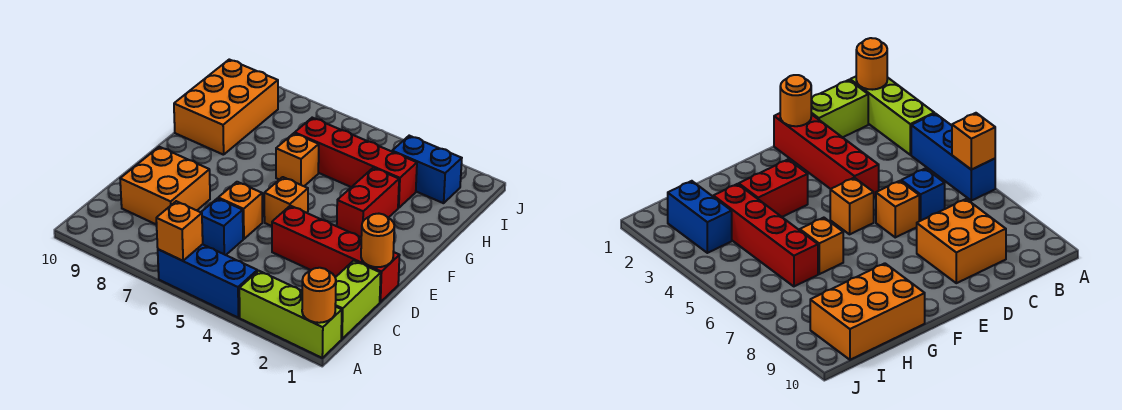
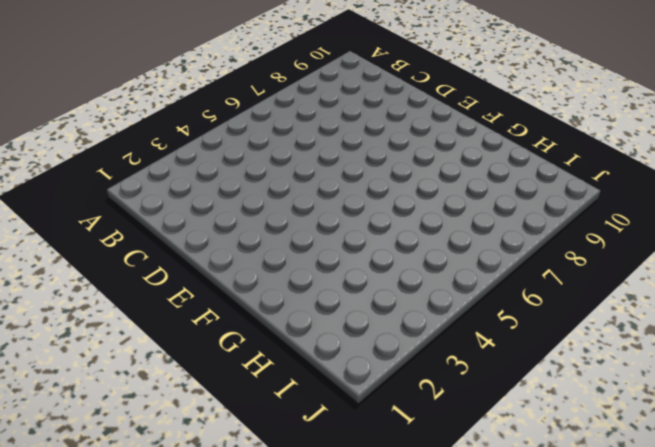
none -> lime 1x3 brick [239,271,342,358]
none -> blue 1x3 brick [158,244,257,318]
none -> lime 1x2 brick [335,261,381,339]

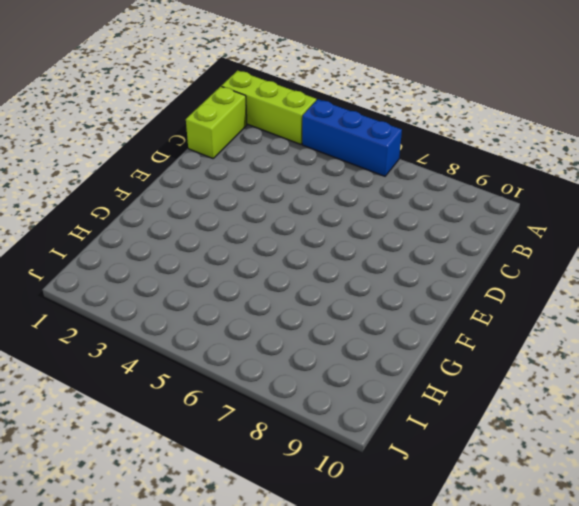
none -> blue 1x1 brick [201,198,243,255]
none -> orange 2x2 brick [120,147,210,225]
none -> red 1x4 brick [272,206,400,302]

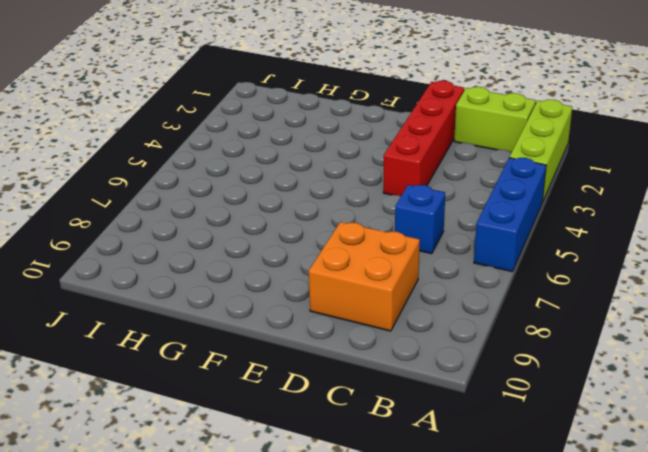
none -> orange 1x1 brick [218,182,262,239]
none -> orange 1x1 brick [264,177,308,226]
none -> red 1x2 brick [337,168,399,237]

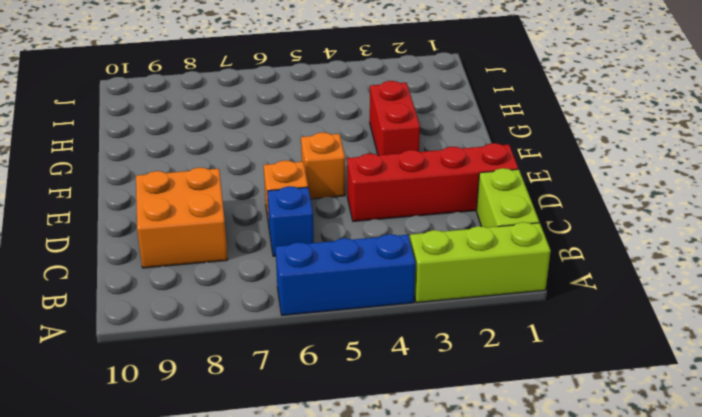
none -> orange 1x1 brick [276,133,319,186]
none -> orange 2x3 brick [174,60,278,155]
none -> red 1x4 brick [295,118,417,208]

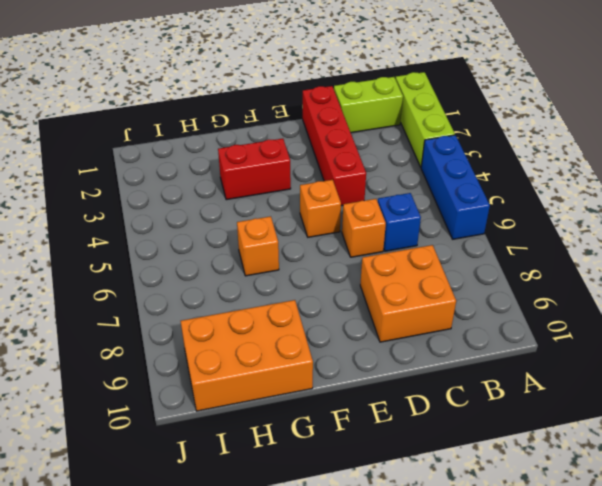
none -> red 1x4 brick [295,118,417,208]
none -> blue 1x2 brick [392,136,462,203]
none -> orange 1x1 round brick [302,268,336,323]

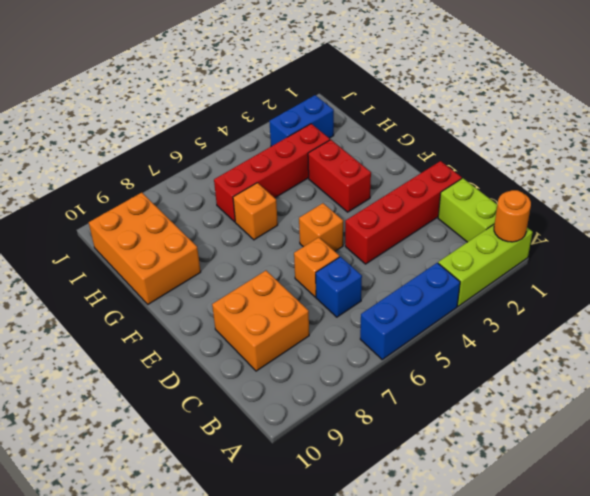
none -> orange 1x1 brick [156,201,203,261]
none -> orange 1x1 round brick [361,214,394,267]

